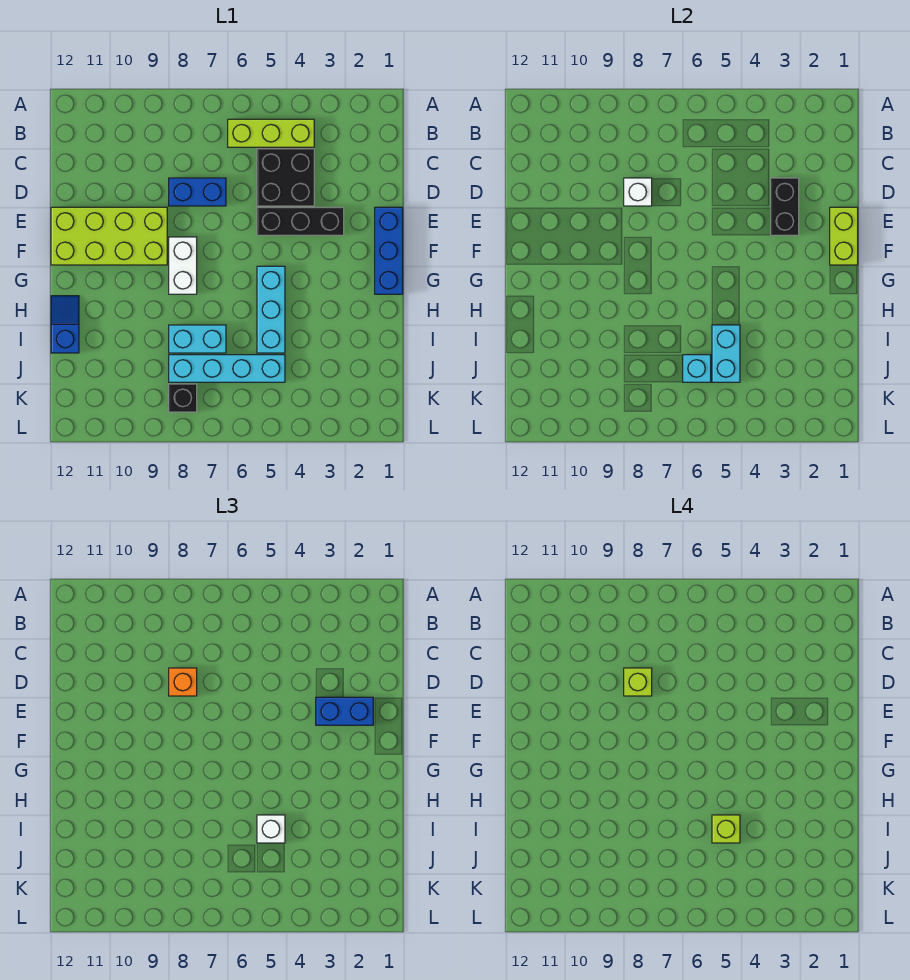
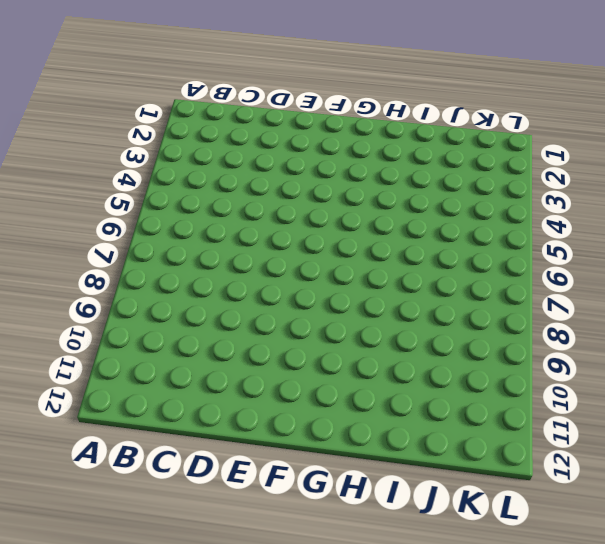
none -> lime 1x3 brick [228,119,314,147]
none -> black 2x2 brick [257,149,314,206]
none -> blue 1x2 brick [169,178,226,206]

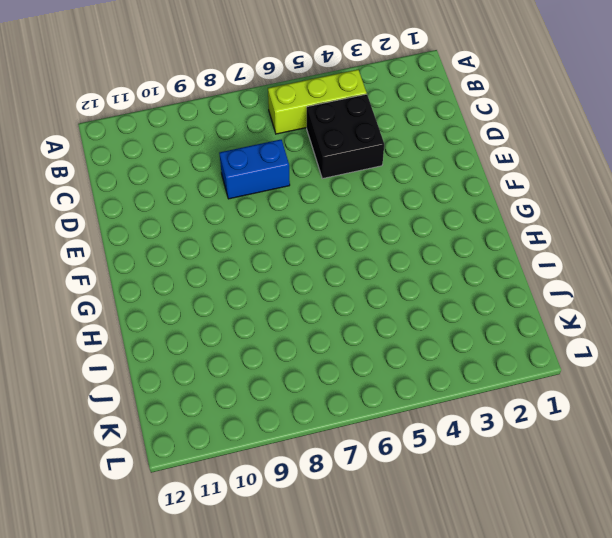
none -> blue 1x3 brick [375,207,403,294]
none -> black 1x3 brick [257,207,344,235]
none -> lime 2x4 brick [51,207,167,265]

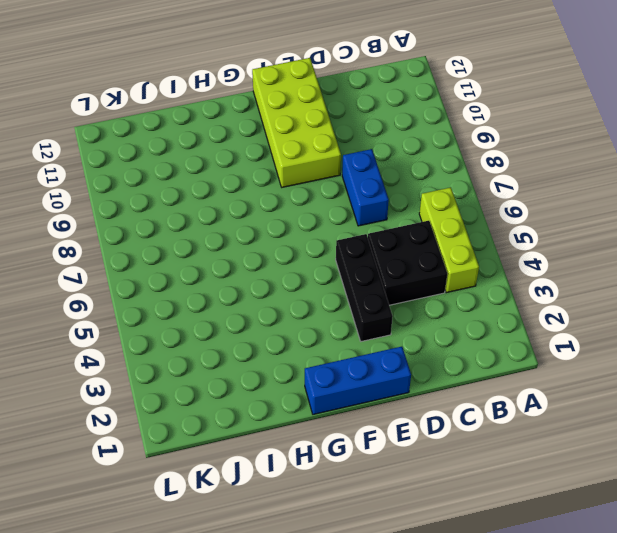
none -> white 1x2 brick [169,237,197,294]
none -> cyan 1x3 brick [257,266,285,353]
none -> blue 1x2 slope [51,296,79,353]

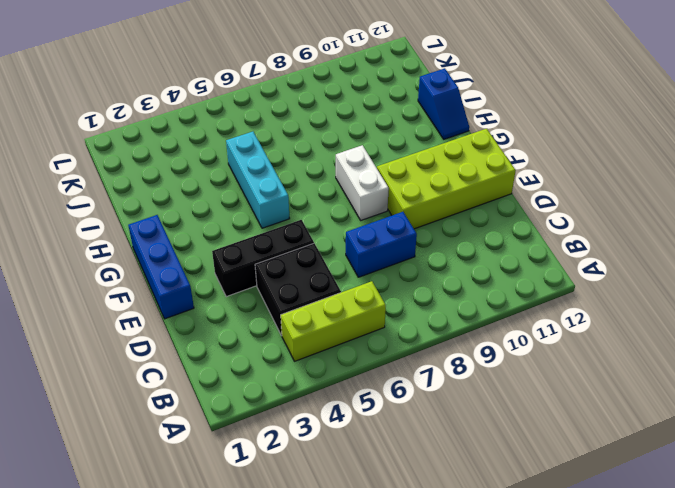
none -> cyan 1x2 brick [169,325,226,353]
none -> cyan 1x4 brick [169,355,285,382]
none -> black 1x1 brick [169,384,197,412]

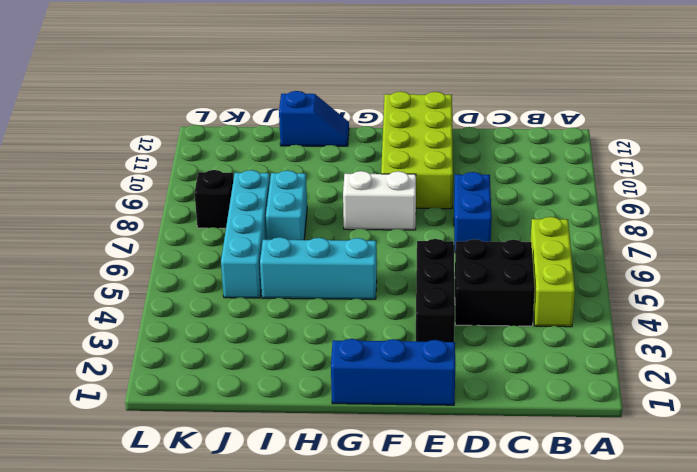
none -> black 1x2 brick [771,178,799,235]
none -> white 1x1 brick [624,178,652,206]
none -> lime 1x2 brick [830,207,858,265]

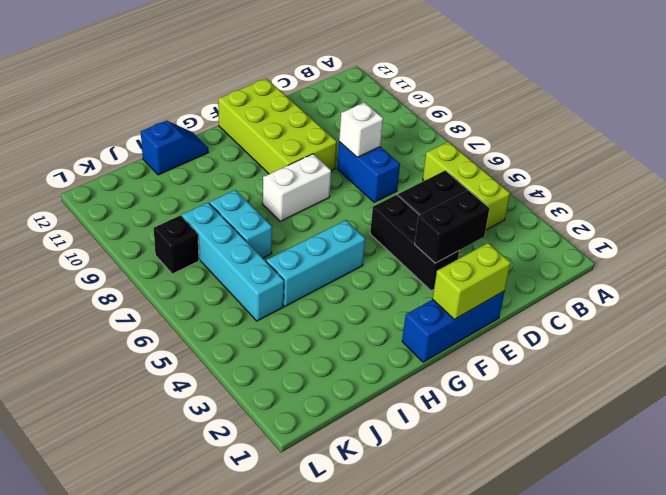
none -> cyan 1x2 brick [712,325,740,382]
none -> cyan 1x1 brick [683,355,711,382]
none -> orange 1x1 brick [169,668,197,696]

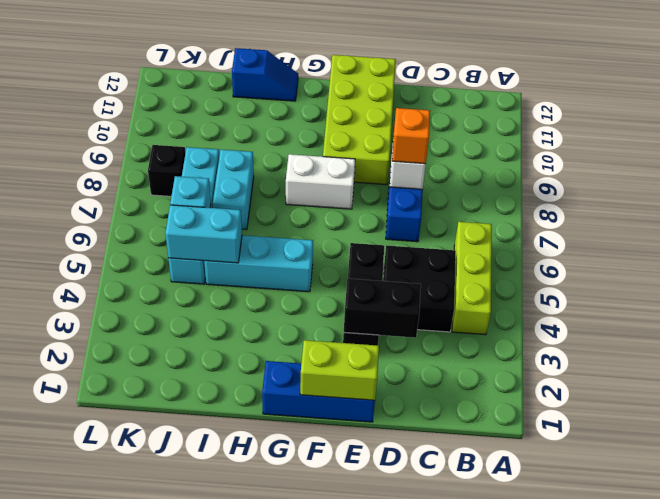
none -> blue 1x2 brick [316,697,373,725]
none -> white 1x1 brick [257,815,285,843]
none -> lime 1x1 brick [624,668,652,696]

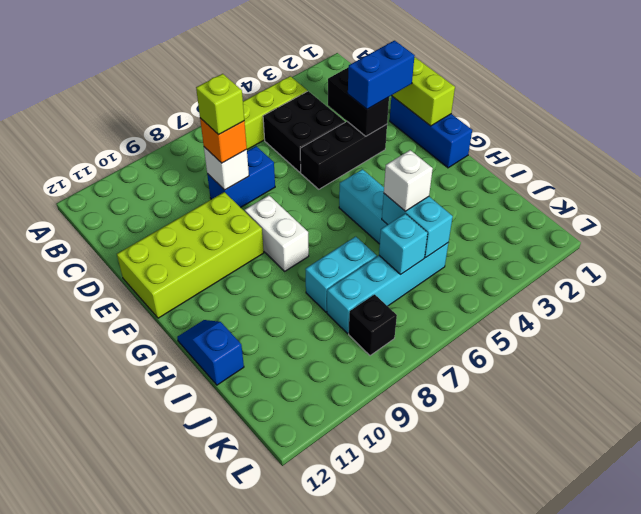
none -> lime 1x1 brick [712,815,740,843]

